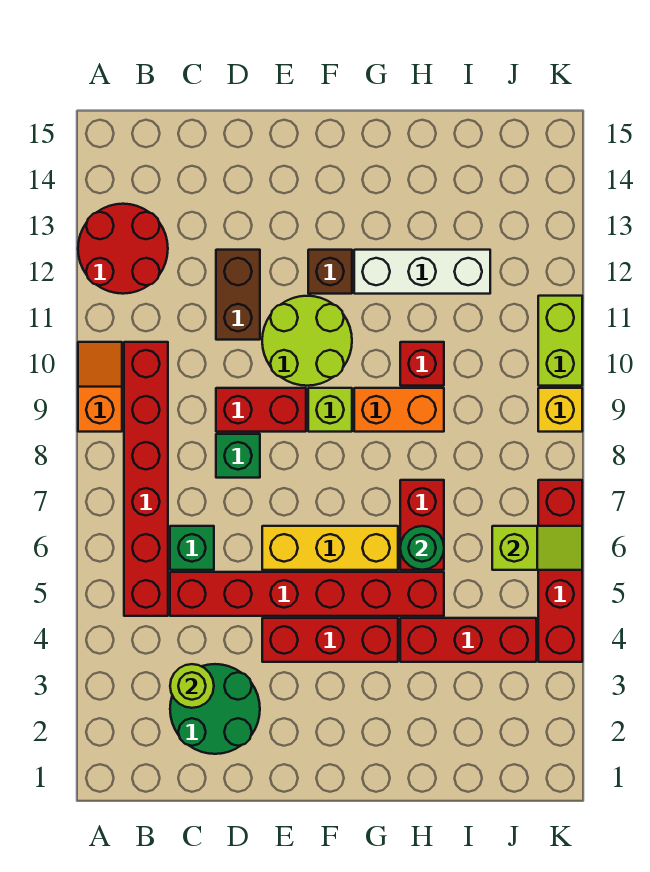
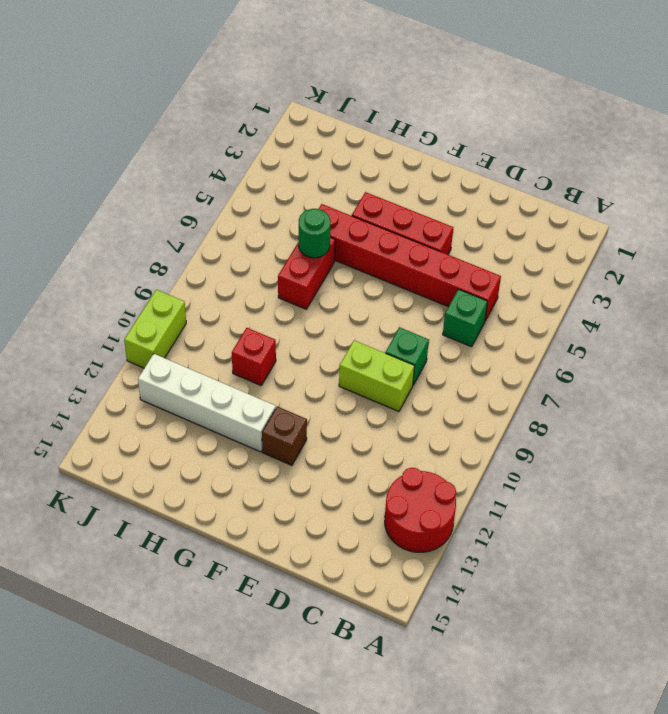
lime 1x2 brick [339,340,415,411] -> red 1x2 brick [216,388,306,432]
white 1x4 brick [138,354,276,452] -> white 1x3 brick [354,250,490,294]
none -> orange 1x2 slope [78,342,122,432]
none -> red 1x6 brick [124,342,168,616]
none -> green 2x2 round brick [170,664,260,754]

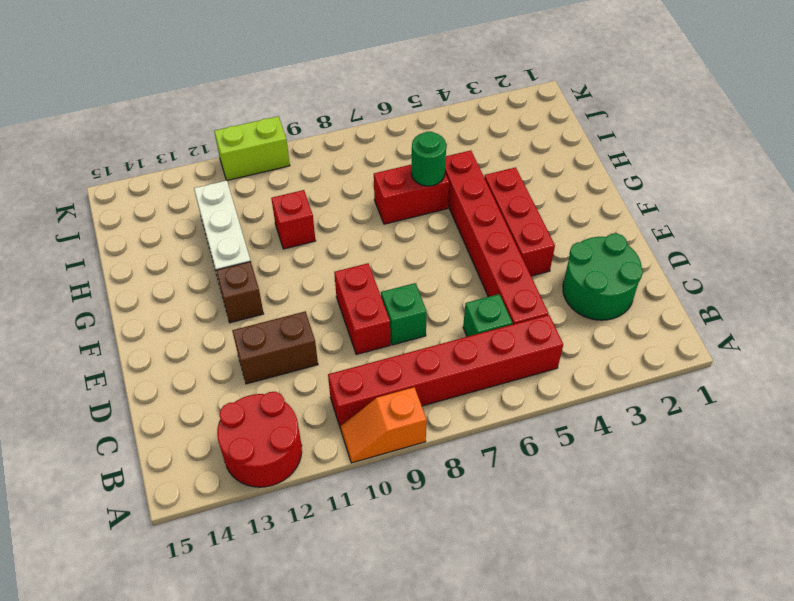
none -> yellow 1x3 brick [262,526,398,570]
none -> lime 2x2 round brick [262,296,352,386]
none -> lime 1x1 brick [308,388,352,432]

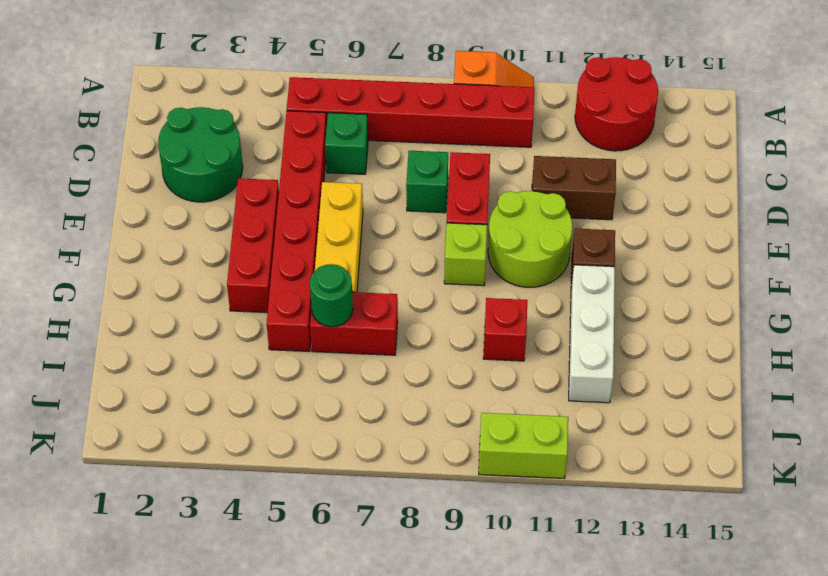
none -> orange 1x2 brick [354,388,444,432]
none -> red 1x3 brick [400,618,536,662]
none -> red 1x4 brick [538,480,582,662]

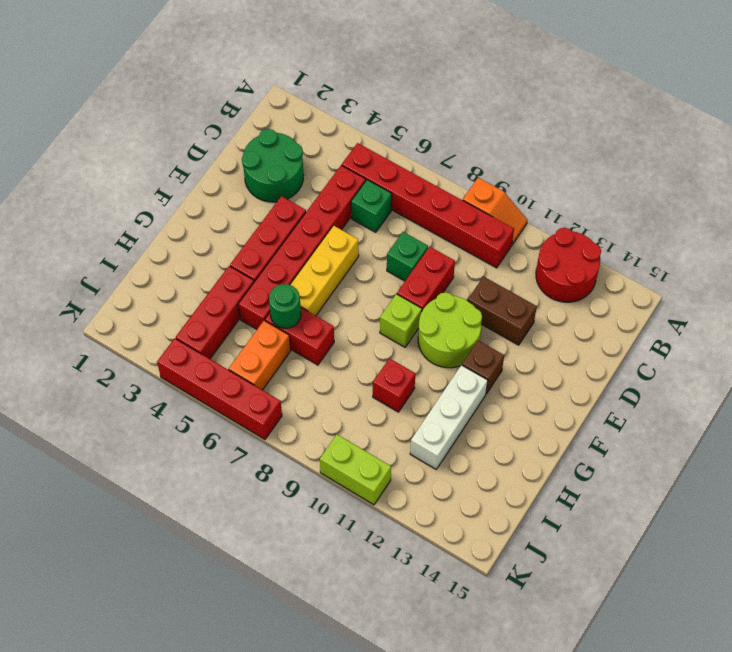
orange 1x2 brick [229,321,291,390] -> orange 1x2 brick moved to [354,388,444,432]
none -> yellow 1x1 brick [538,388,582,432]
none -> lime 1x1 round brick [170,664,214,708]
none -> lime 1x2 slope [492,526,582,570]

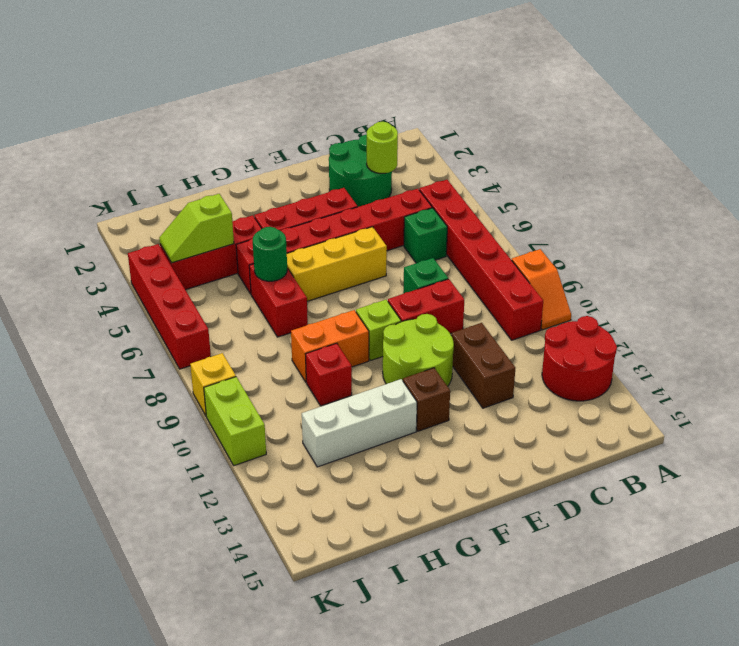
lime 1x2 slope [159,194,234,263] -> lime 1x2 slope moved to [492,526,582,570]

